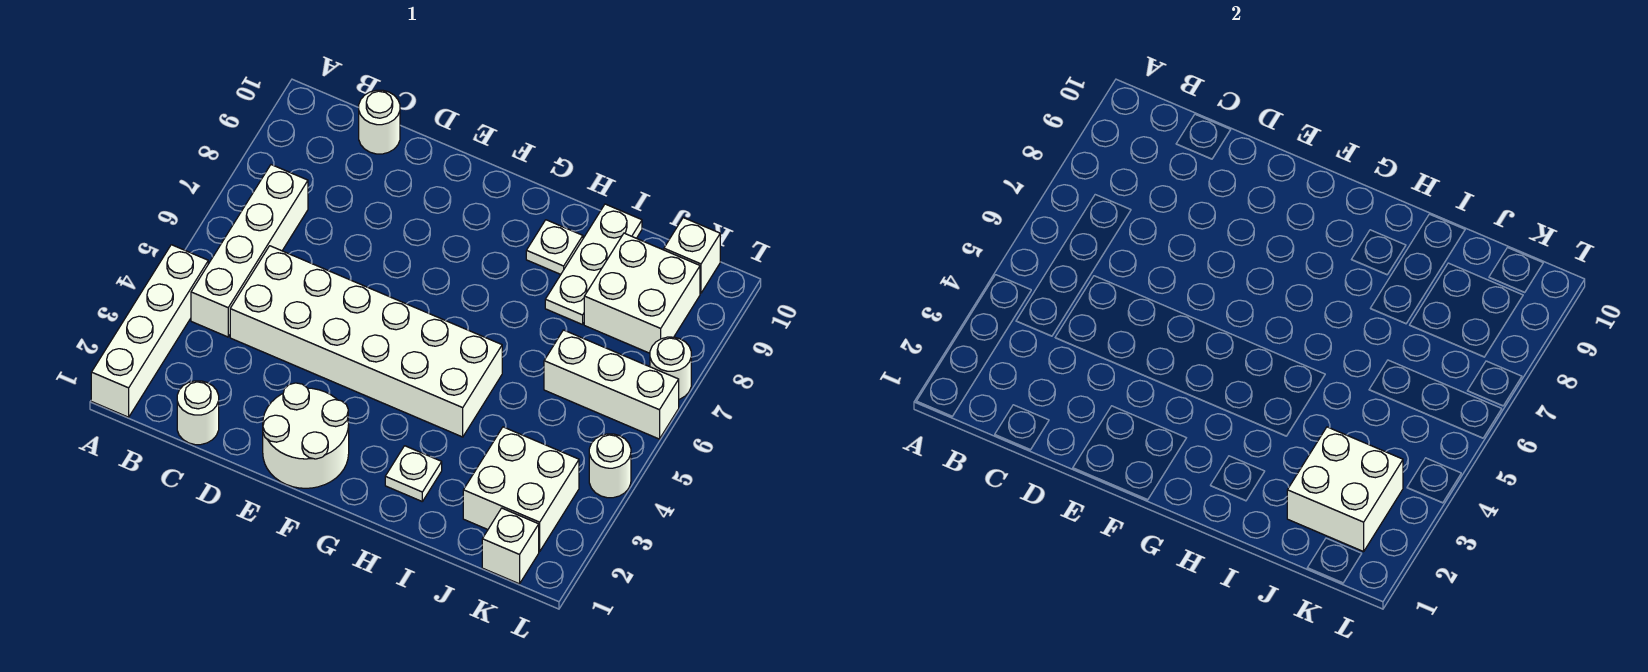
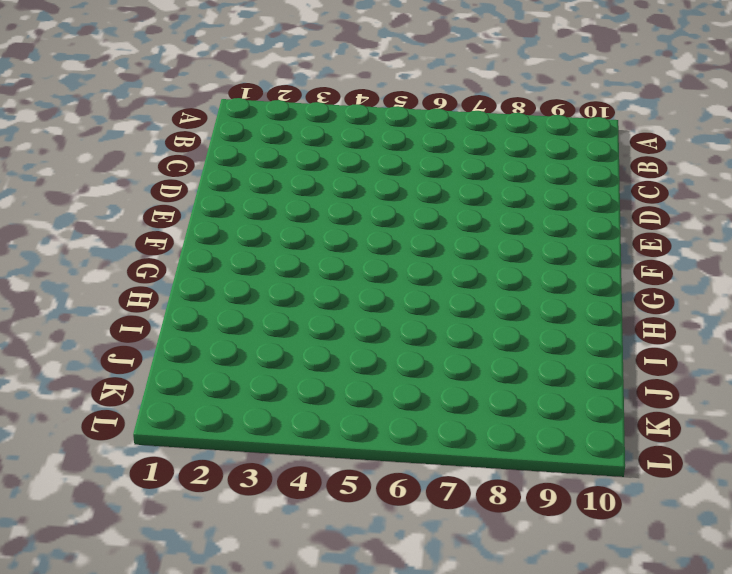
none -> white 1x4 brick [91,245,208,417]
none -> white 1x4 brick [191,165,308,337]
none -> white 1x1 round brick [177,381,219,445]

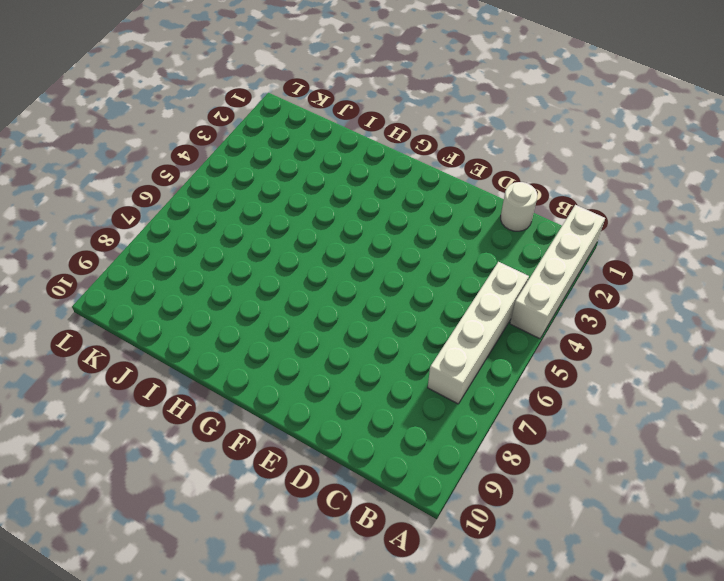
none -> white 2x6 brick [230,246,502,437]
none -> white 1x1 round brick [359,90,400,154]
none -> white 2x2 round brick [263,383,349,488]

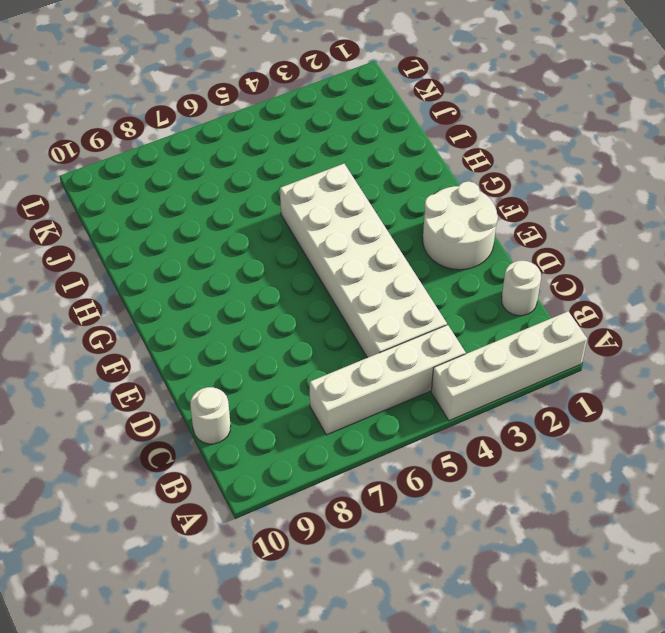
none -> white 1x1 plate [385,446,442,501]
none -> white 1x1 plate [526,220,583,274]
none -> white 1x3 plate [545,204,642,325]

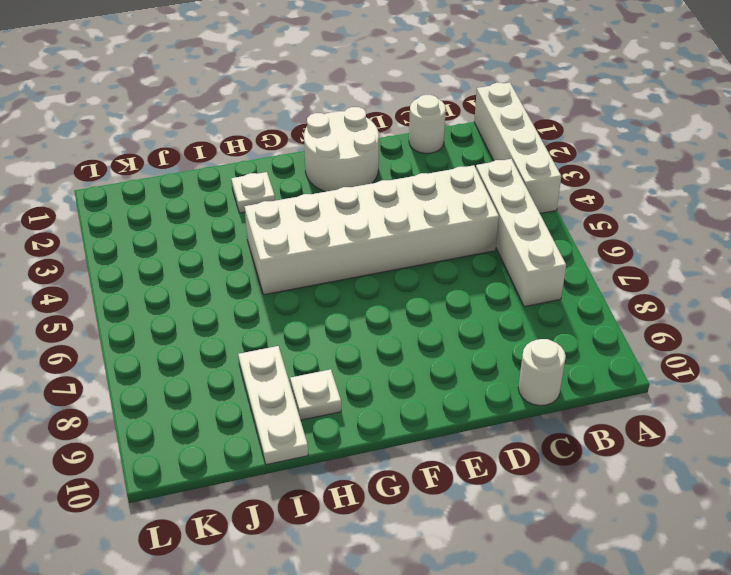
none -> white 2x2 brick [463,427,579,552]
none -> white 1x3 brick [544,330,679,439]
none -> white 2x2 brick [584,233,700,353]

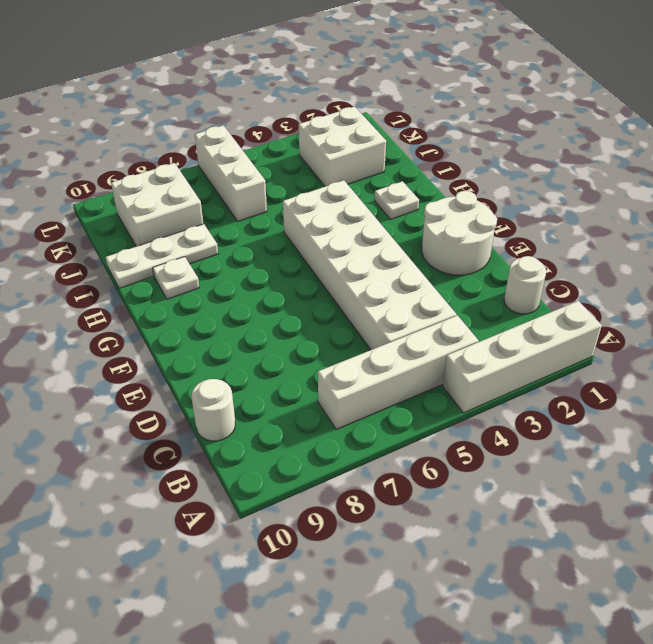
none -> white 1x1 brick [482,508,539,584]
none -> white 1x1 brick [664,218,720,293]
none -> white 1x1 round brick [589,434,631,498]

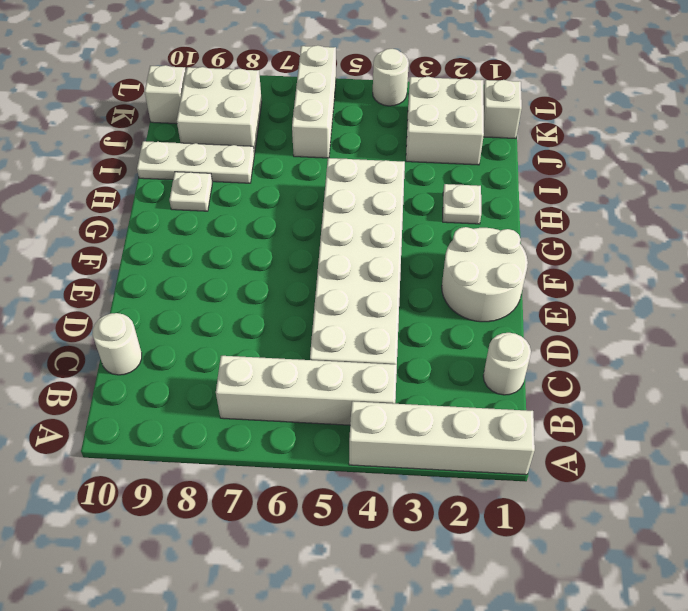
none -> white 1x1 round brick [650,337,691,399]
none -> white 2x2 brick [1287,427,1403,552]

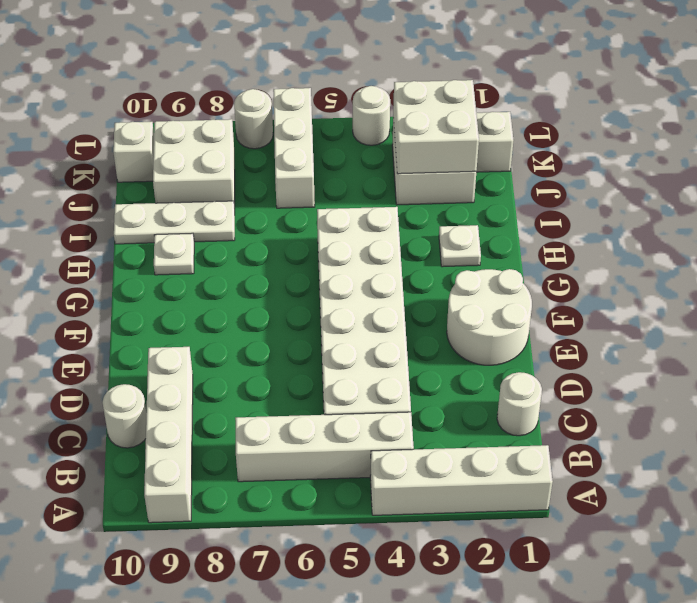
white 1x4 brick [144,347,193,523] -> none

